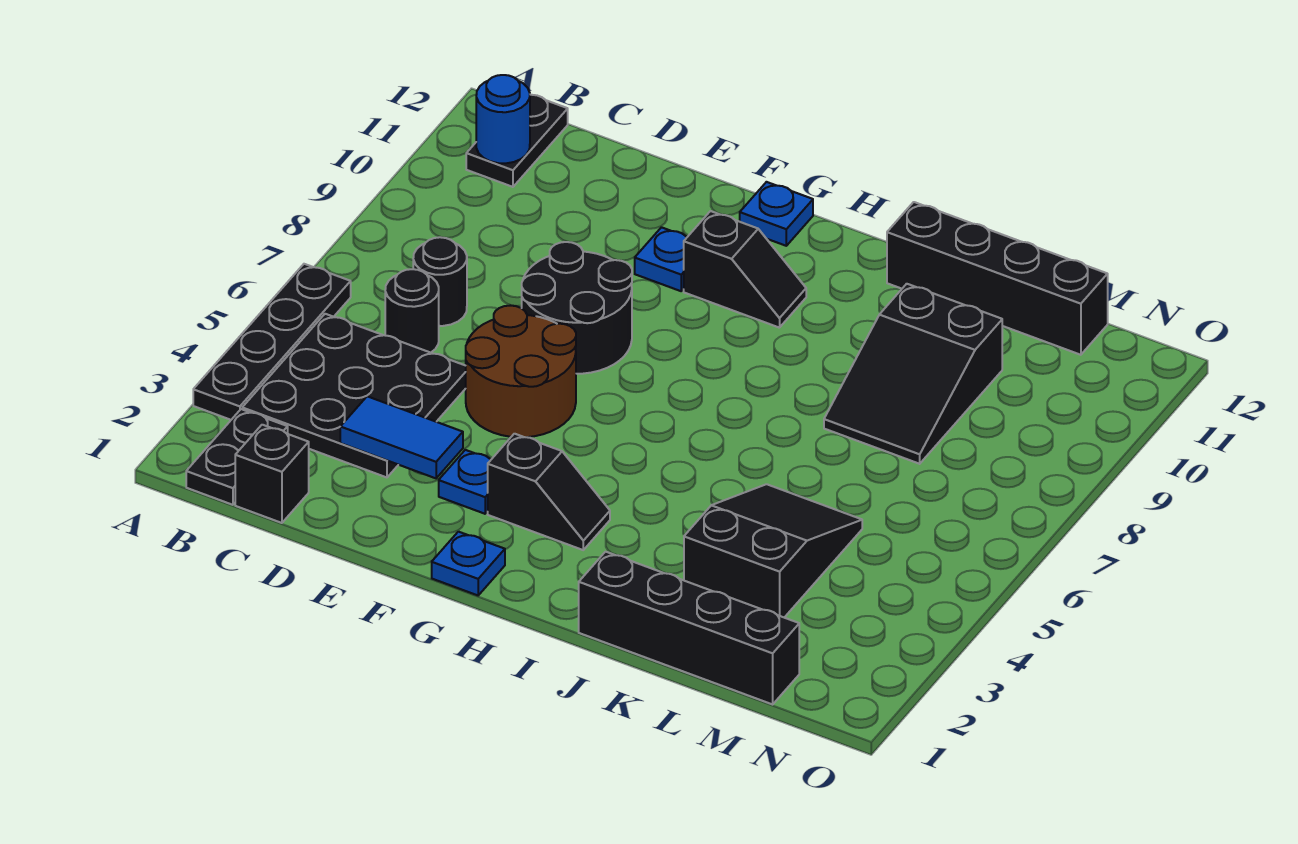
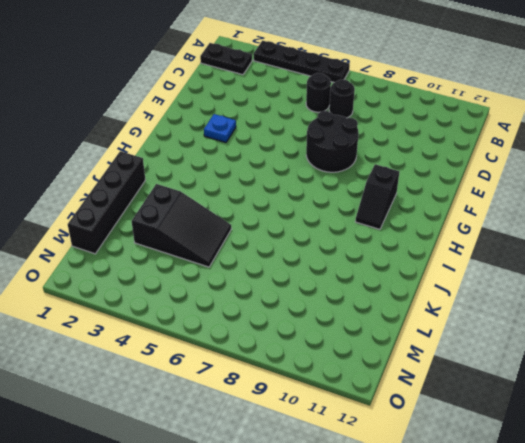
none -> black 3x3 plate [242,314,466,477]
none -> black 1x2 plate [466,95,568,187]
none -> black 1x1 brick [235,425,309,523]

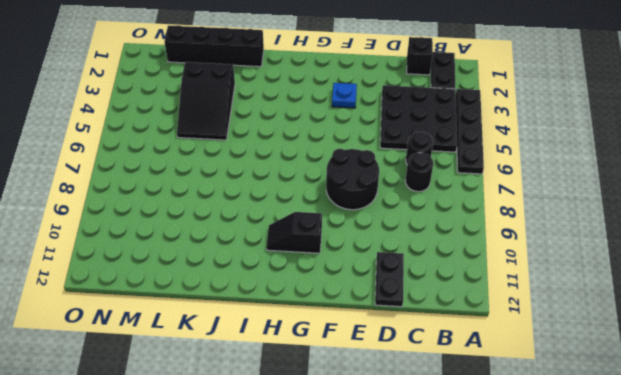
black 1x2 plate [375,252,404,307] -> black 1x2 plate moved to [466,95,568,187]
none -> brown 2x2 round brick [466,306,576,437]
none -> blue 1x1 plate [635,227,687,291]
none -> blue 1x1 plate [432,532,505,595]

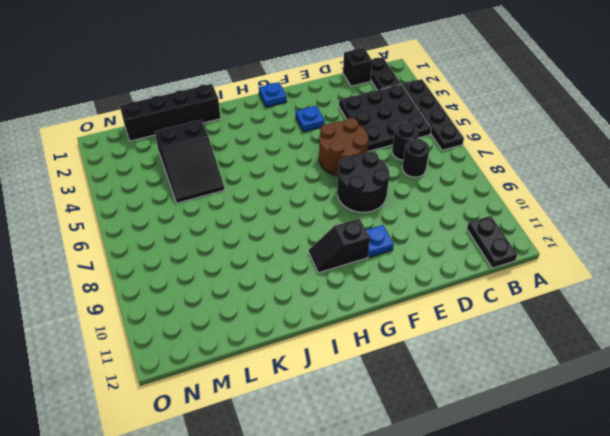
none -> black 1x2 slope [488,434,610,550]
none -> blue 1x1 plate [740,182,813,246]
none -> black 1x4 brick [887,202,1108,355]

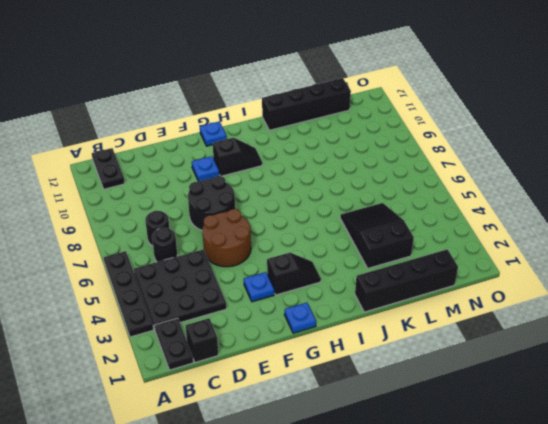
none -> black 2x3 slope [824,284,1002,464]
none -> blue 1x1 round brick [476,75,530,163]
none -> blue 1x2 tile [340,396,463,478]

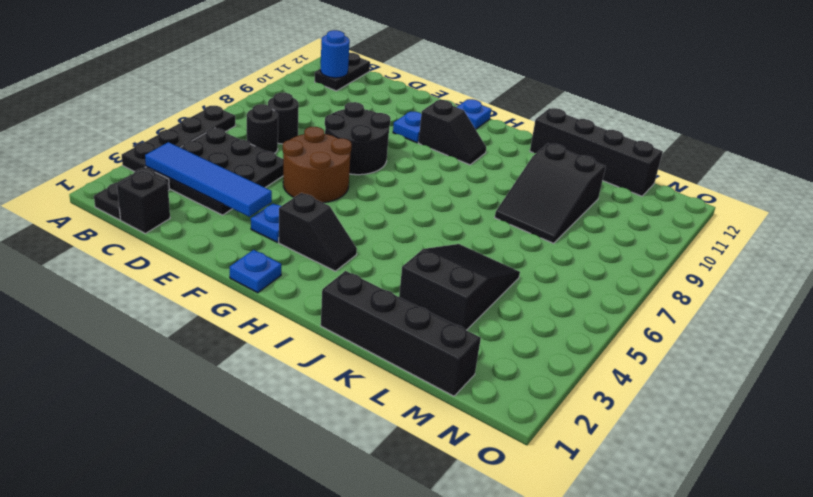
blue 1x4 tile [145,142,272,217] -> blue 1x2 tile [340,396,463,478]

